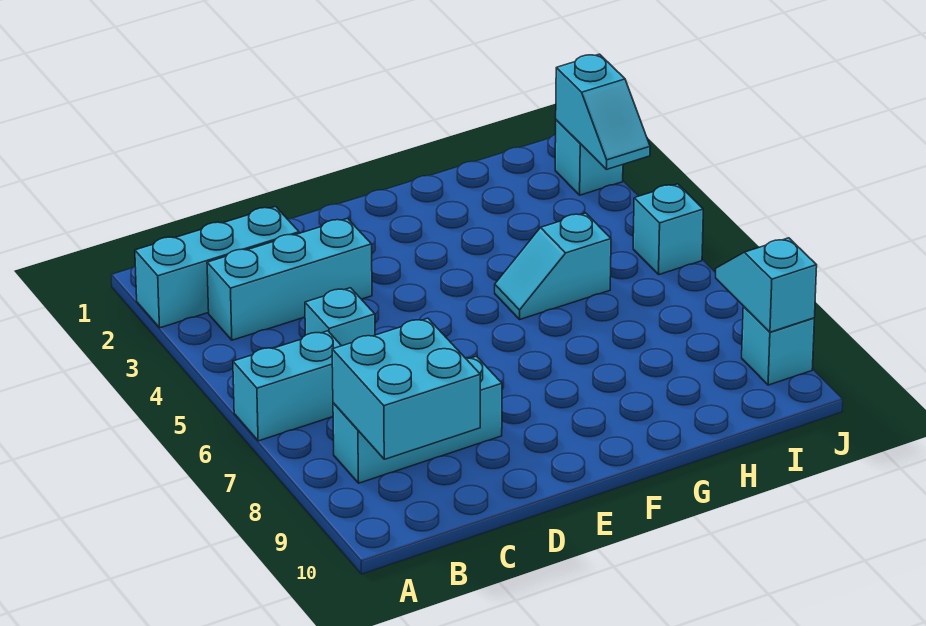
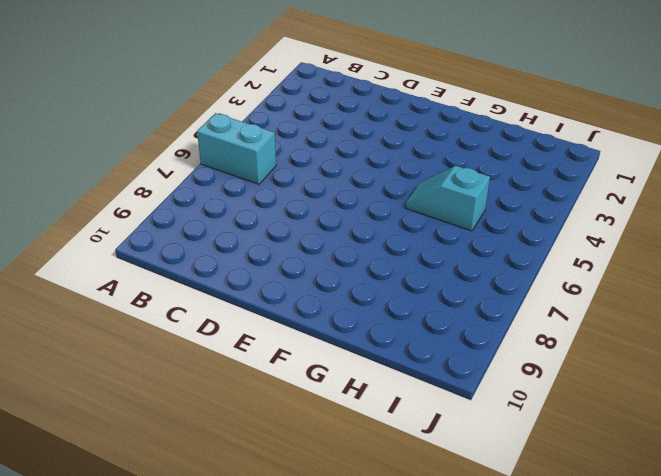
none -> cyan 1x3 brick [135,207,299,328]
none -> cyan 1x3 brick [207,218,372,340]
none -> cyan 1x3 brick [333,356,502,483]

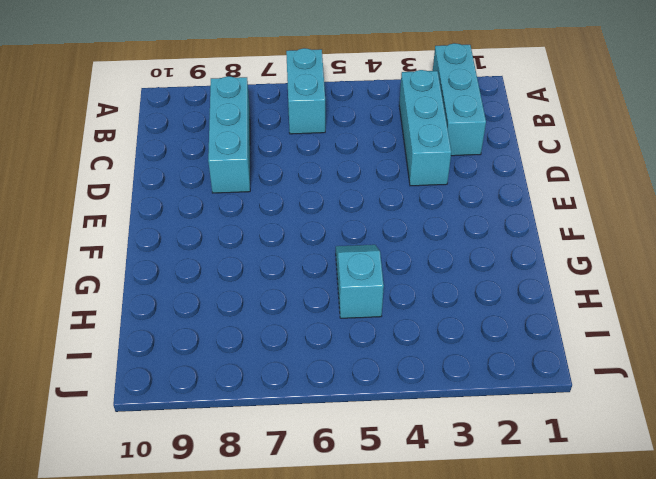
none -> cyan 1x1 brick [305,288,375,346]
none -> cyan 1x1 brick [555,120,623,195]
none -> cyan 1x1 brick [633,184,703,274]

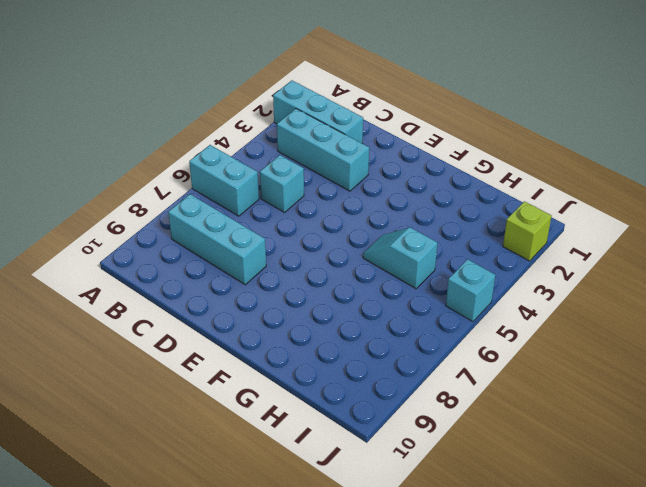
lime 1x1 brick [503,201,552,261] -> cyan 1x1 brick [555,120,623,195]
none -> cyan 1x1 brick [742,307,814,385]
none -> cyan 2x2 brick [332,318,481,459]
none -> cyan 1x2 slope [556,54,650,170]

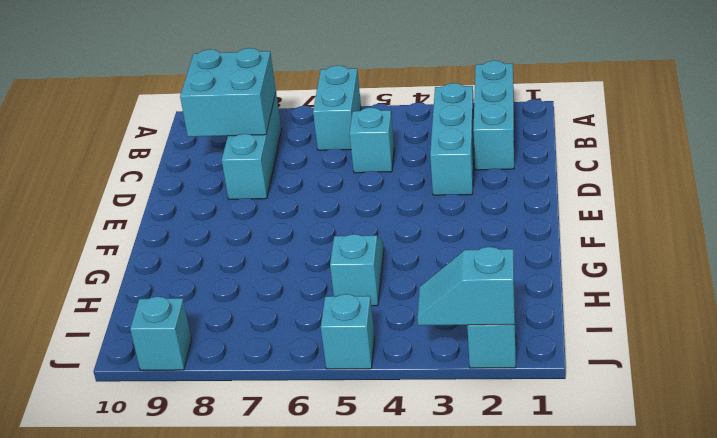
none -> cyan 1x2 slope [716,238,817,332]

